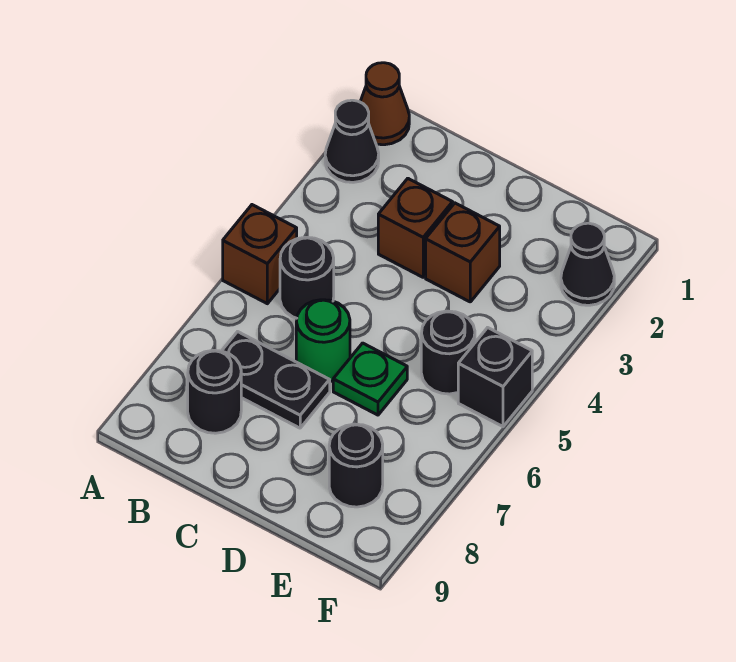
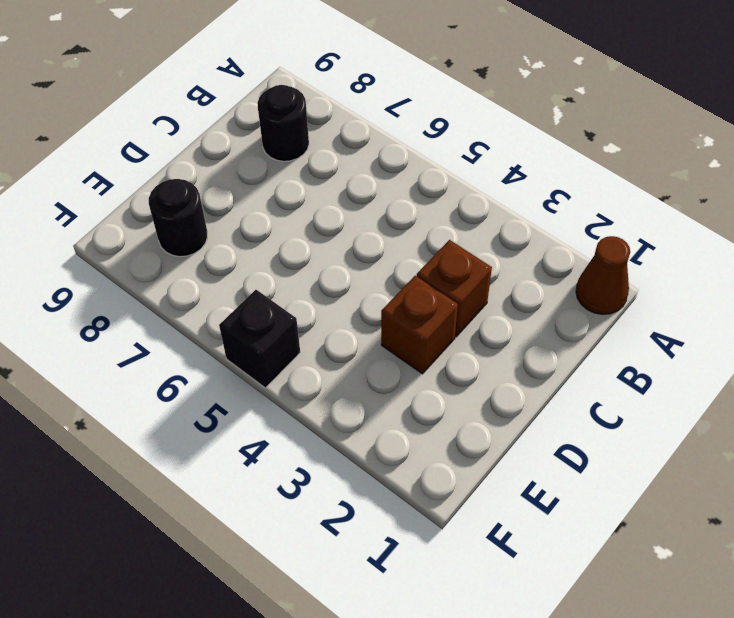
none -> black 1x1 cone [325,100,379,182]
none -> brown 1x1 brick [223,205,297,304]
none -> black 1x1 round brick [280,237,334,318]

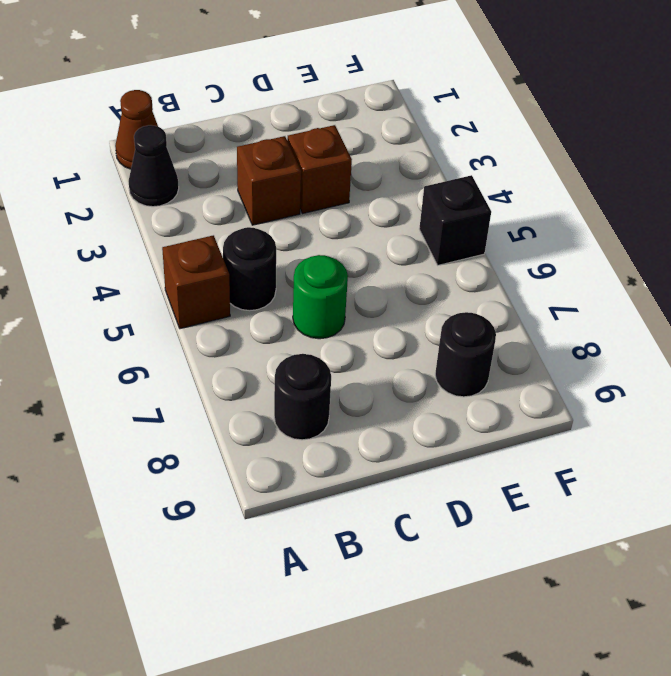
none -> black 1x2 plate [222,332,330,428]
none -> green 1x1 plate [333,343,407,415]
none -> black 1x1 round brick [421,311,475,394]

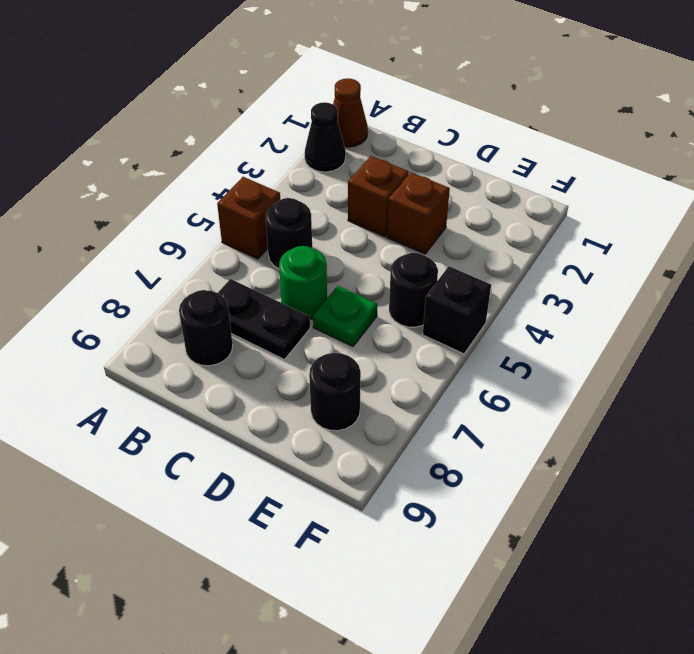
none -> black 1x1 cone [561,223,614,305]

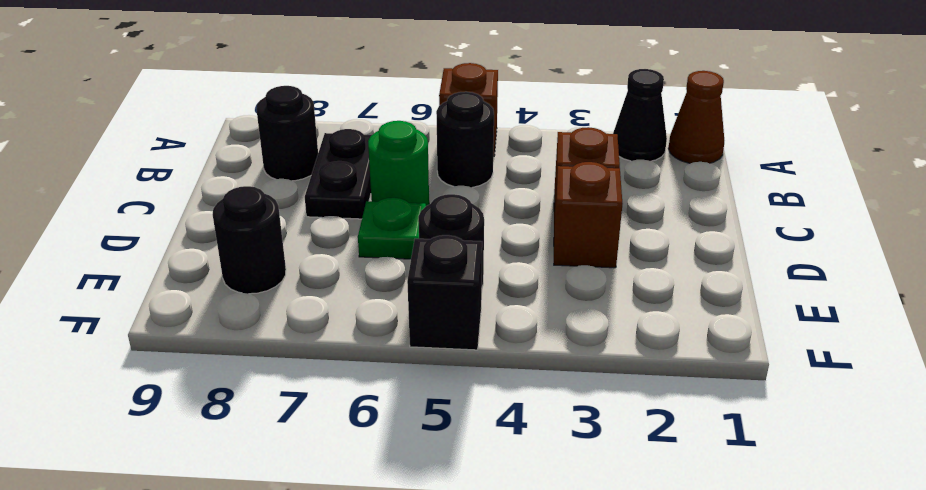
none -> black 1x1 cone [561,223,614,305]

